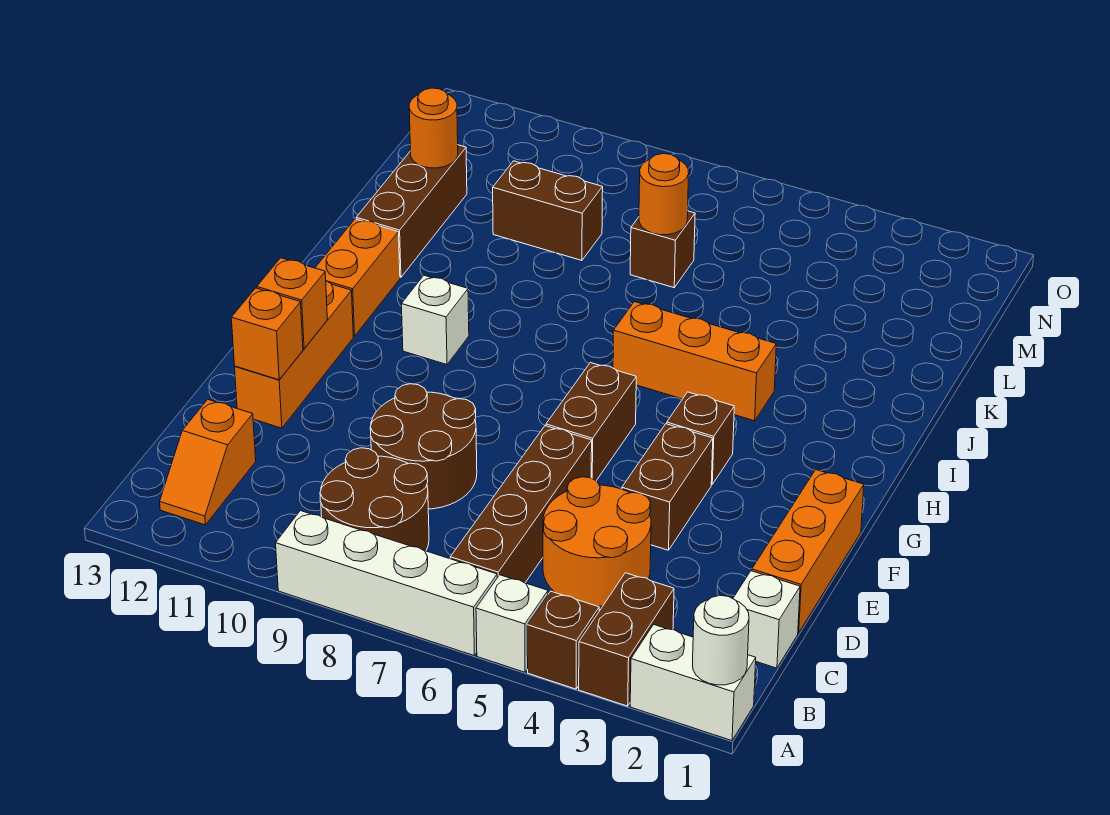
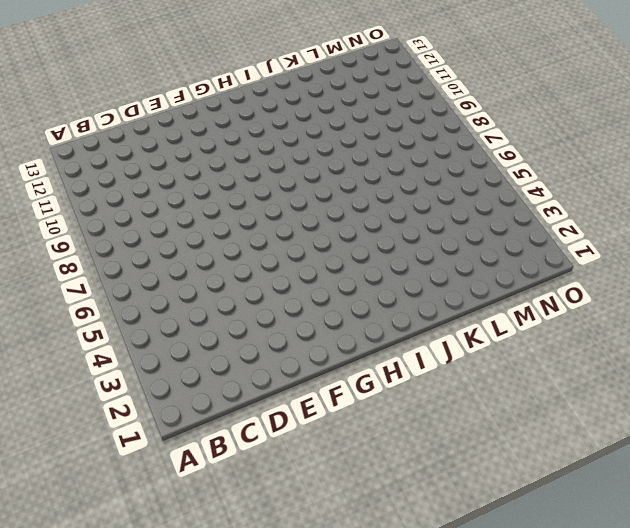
none -> white 1x2 brick [630,625,756,741]
none -> brown 1x2 brick [579,573,674,706]
none -> brown 1x1 brick [527,591,599,689]

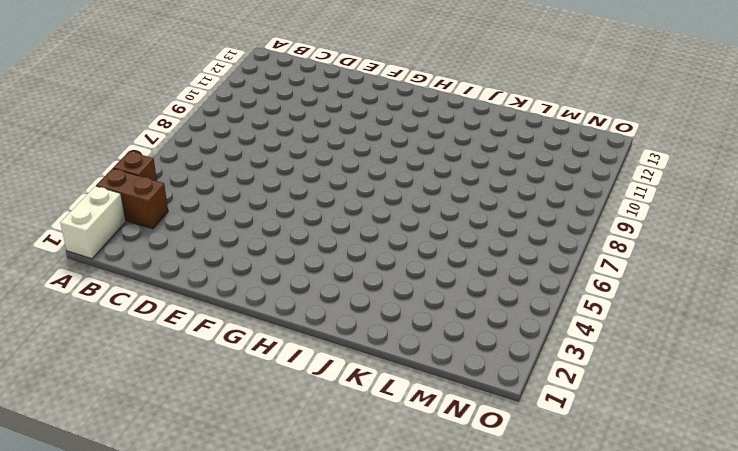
none -> white 1x1 brick [476,575,548,672]
none -> white 1x4 brick [276,511,497,655]
none -> brown 1x4 brick [450,426,592,583]

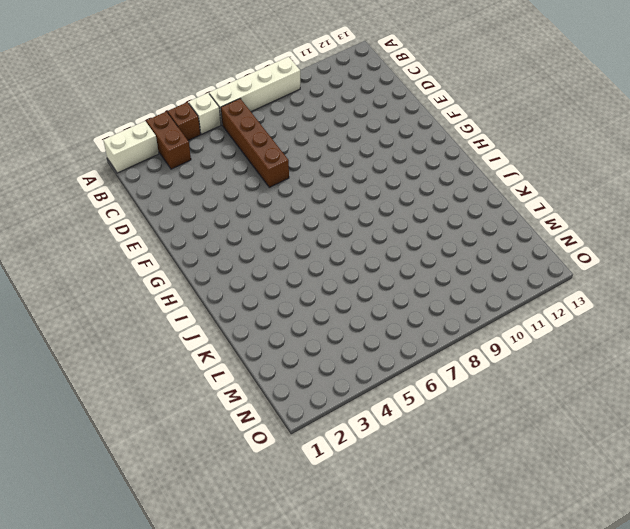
none -> brown 2x2 round brick [320,448,429,551]
none -> orange 1x2 slope [160,400,256,525]
none -> white 1x1 brick [733,571,800,668]

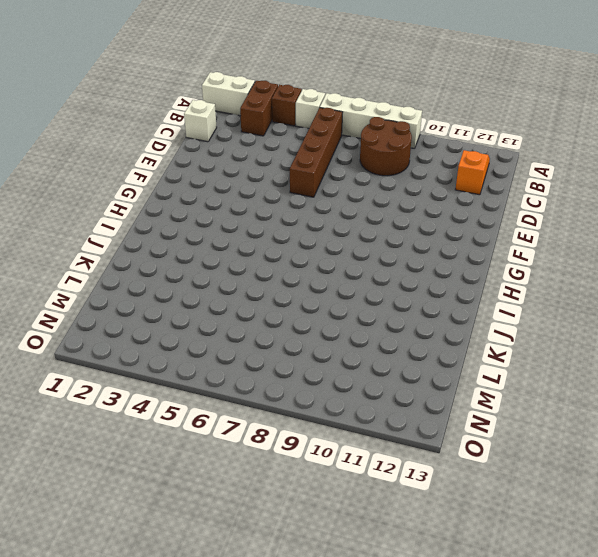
none -> orange 2x2 round brick [543,477,651,606]
none -> orange 1x3 brick [752,470,864,633]
none -> brown 2x2 round brick [370,384,477,509]

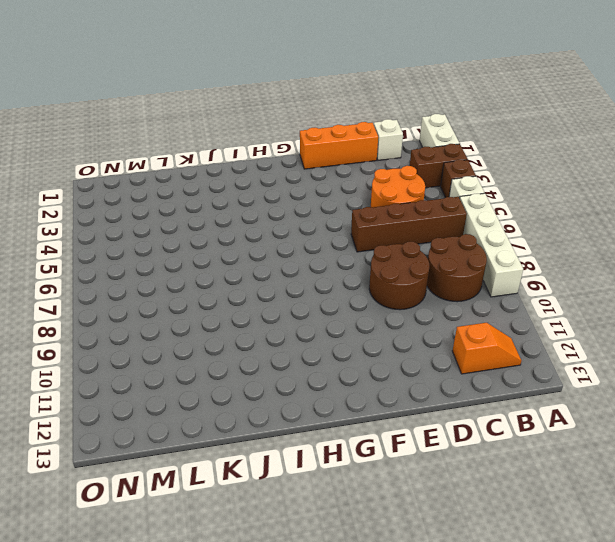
none -> brown 1x2 brick [622,424,713,550]
none -> orange 1x3 brick [235,281,353,428]
none -> brown 1x2 brick [546,363,636,481]

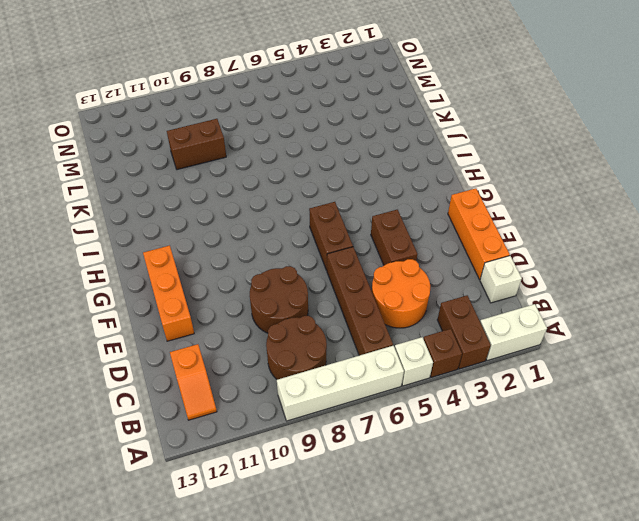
none -> brown 1x1 brick [667,392,734,484]
none -> white 1x1 brick [402,275,469,365]
none -> orange 1x2 brick [315,219,400,336]

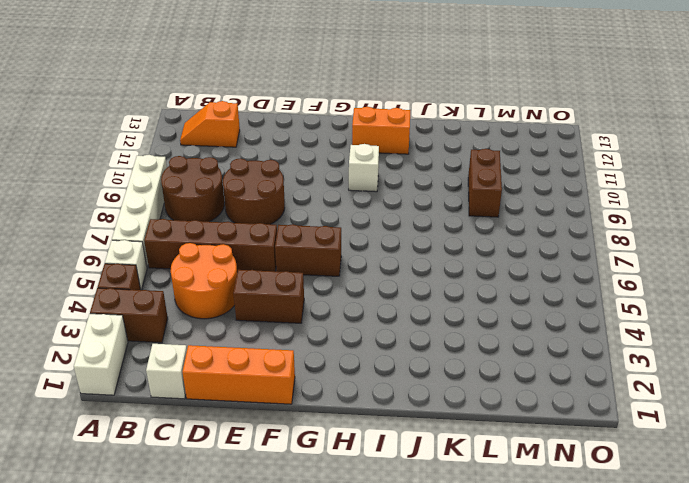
none -> orange 1x3 brick [235,281,353,428]
none -> brown 1x1 brick [667,392,734,484]
none -> orange 1x3 brick [613,302,776,421]

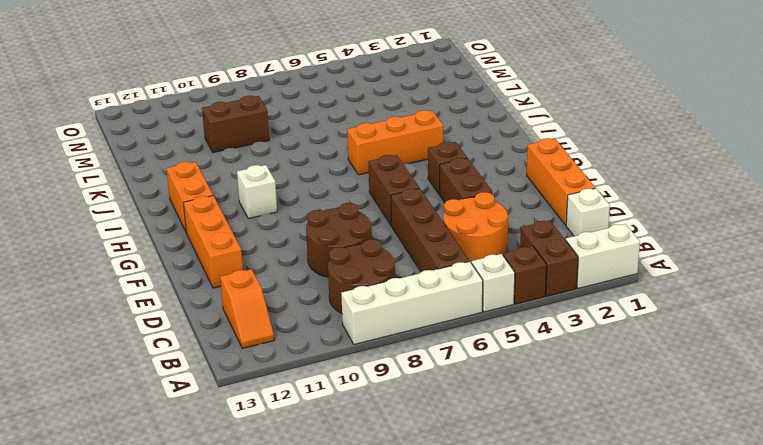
none -> brown 1x3 brick [356,145,467,277]
none -> brown 1x1 brick [630,211,695,288]
none -> white 1x1 round brick [693,595,749,685]

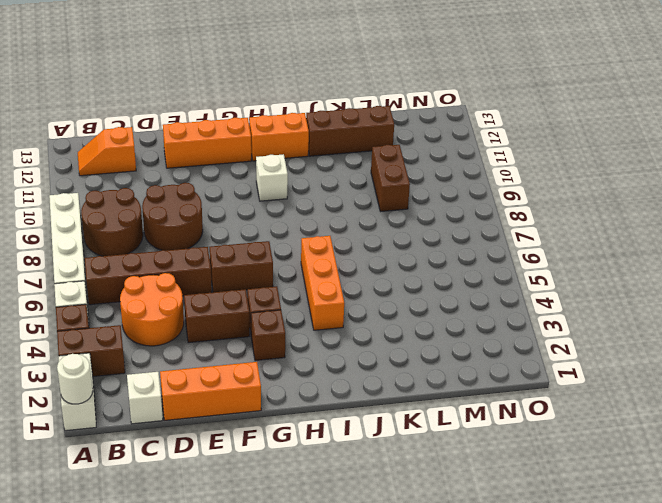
brown 1x1 brick [251,310,285,361] -> brown 1x1 brick moved to [630,211,695,288]
none -> orange 1x1 brick [231,288,303,380]
none -> orange 1x1 brick [257,258,327,349]
none -> orange 1x1 round brick [639,154,689,235]

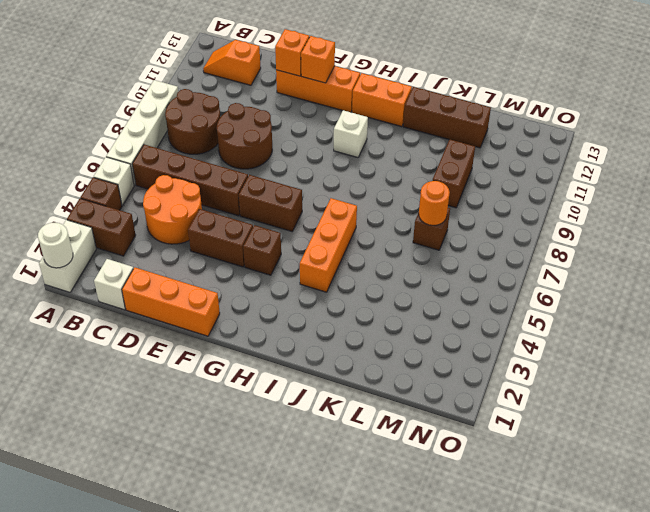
none -> orange 1x1 round brick [409,88,458,168]

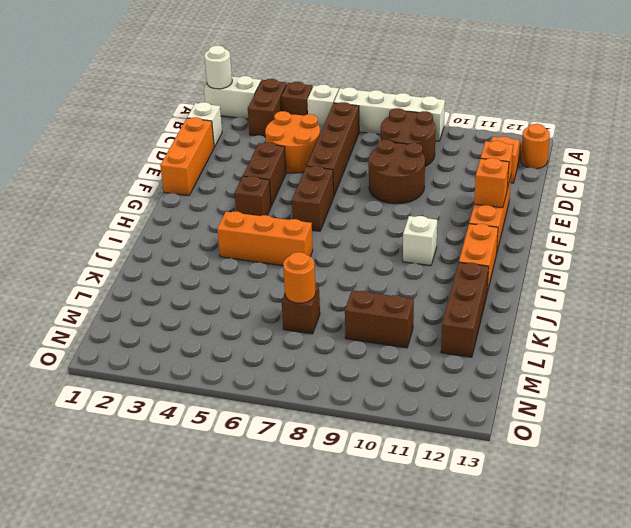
orange 1x1 round brick [521,124,550,169] -> orange 1x1 round brick moved to [409,88,458,168]

